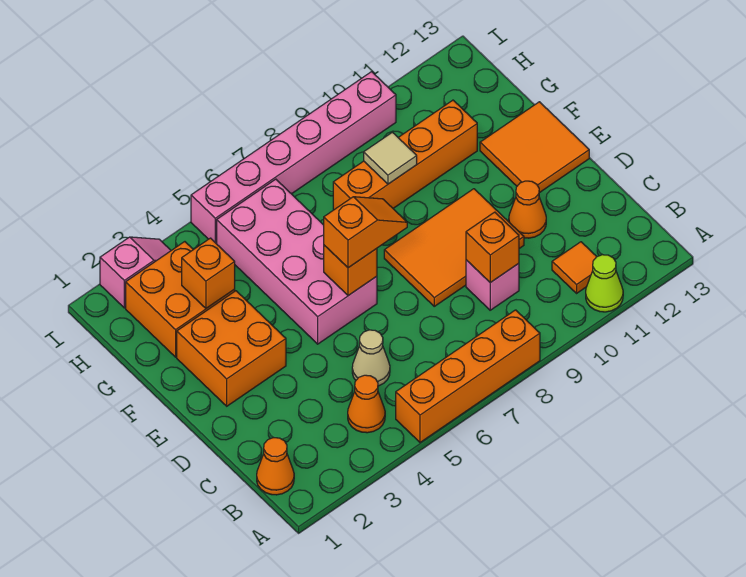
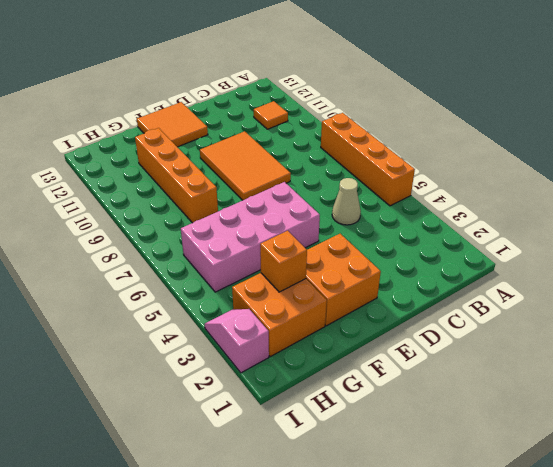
none -> lime 1x1 cone [586,255,623,312]
none -> orange 1x1 cone [257,438,294,495]
none -> orange 1x1 cone [348,375,385,433]

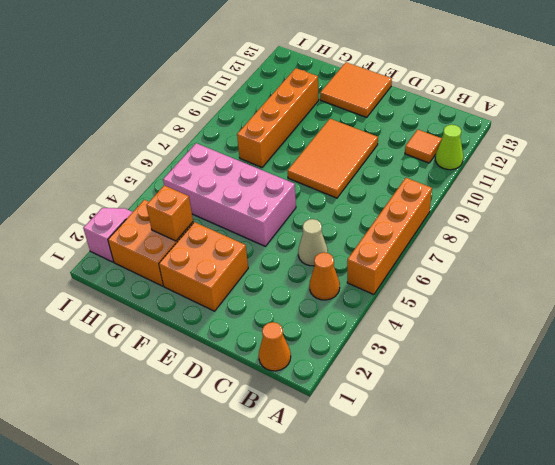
none -> pink 1x1 brick [466,260,519,310]
none -> orange 1x1 cone [509,181,546,238]
none -> pink 1x6 brick [191,72,396,244]

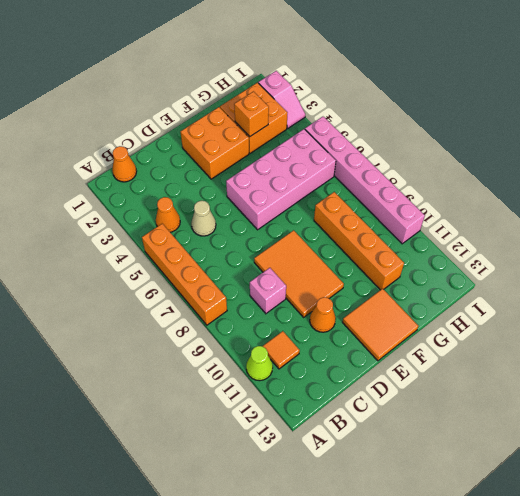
none -> orange 1x1 brick [466,212,519,283]
none -> orange 1x1 brick [324,245,377,296]
none -> tan 1x1 tile [364,132,417,184]

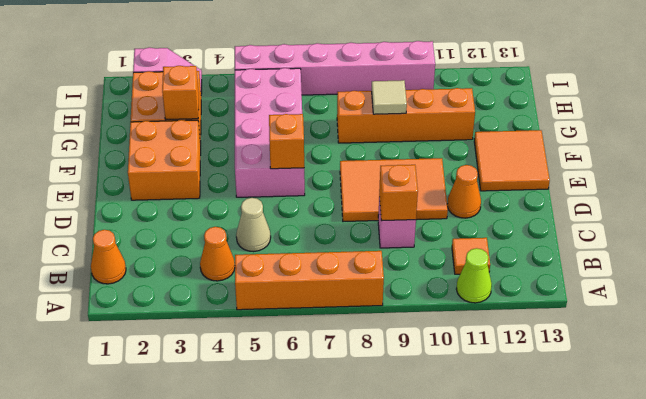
none -> orange 1x2 slope [324,197,407,268]

